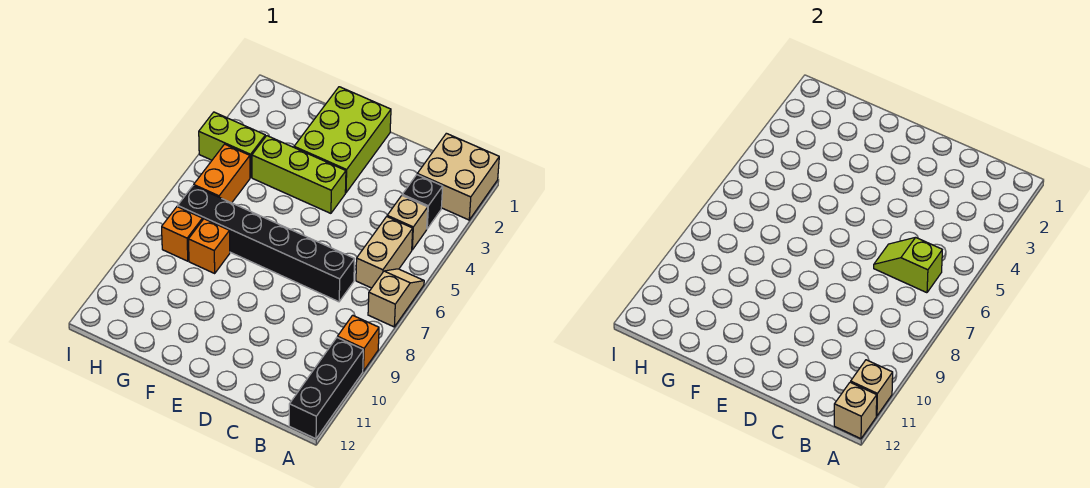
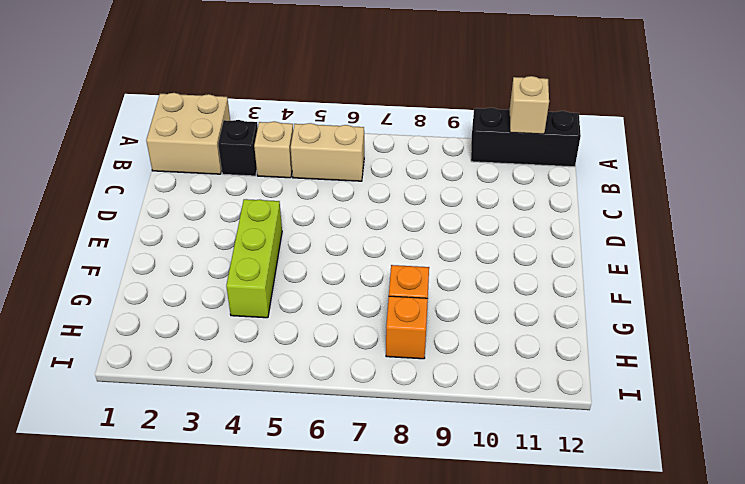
none -> tan 1x2 slope [368,269,424,327]
none -> orange 1x1 brick [337,315,379,371]
none -> black 1x6 brick [178,186,355,302]

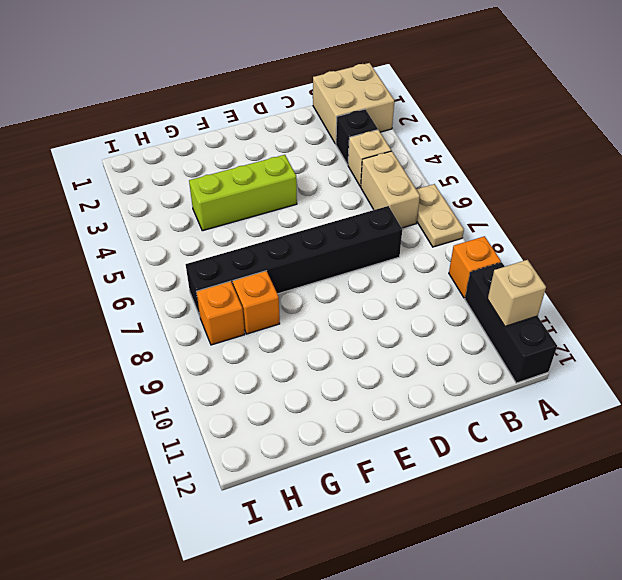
tan 1x2 plate [416,184,464,247] -> tan 1x2 slope [368,269,424,327]
none -> lime 2x3 brick [294,87,391,193]
none -> lime 1x2 brick [199,112,265,177]
none -> orange 1x2 brick [194,144,250,203]

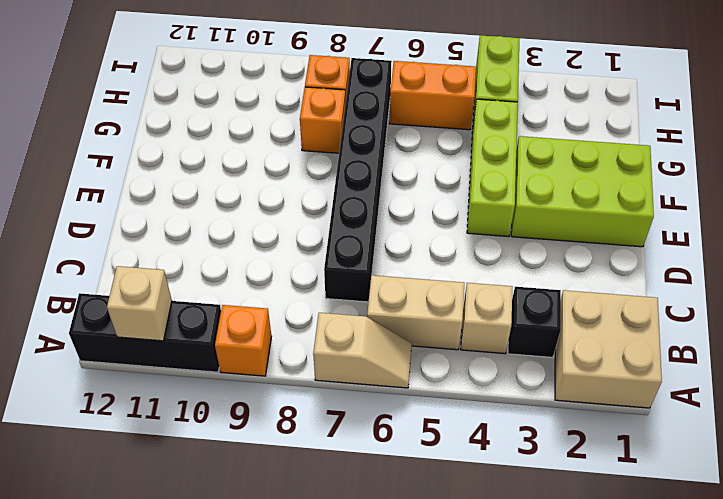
none -> tan 1x1 brick [834,382,877,439]
none -> lime 1x2 slope [874,237,942,293]

